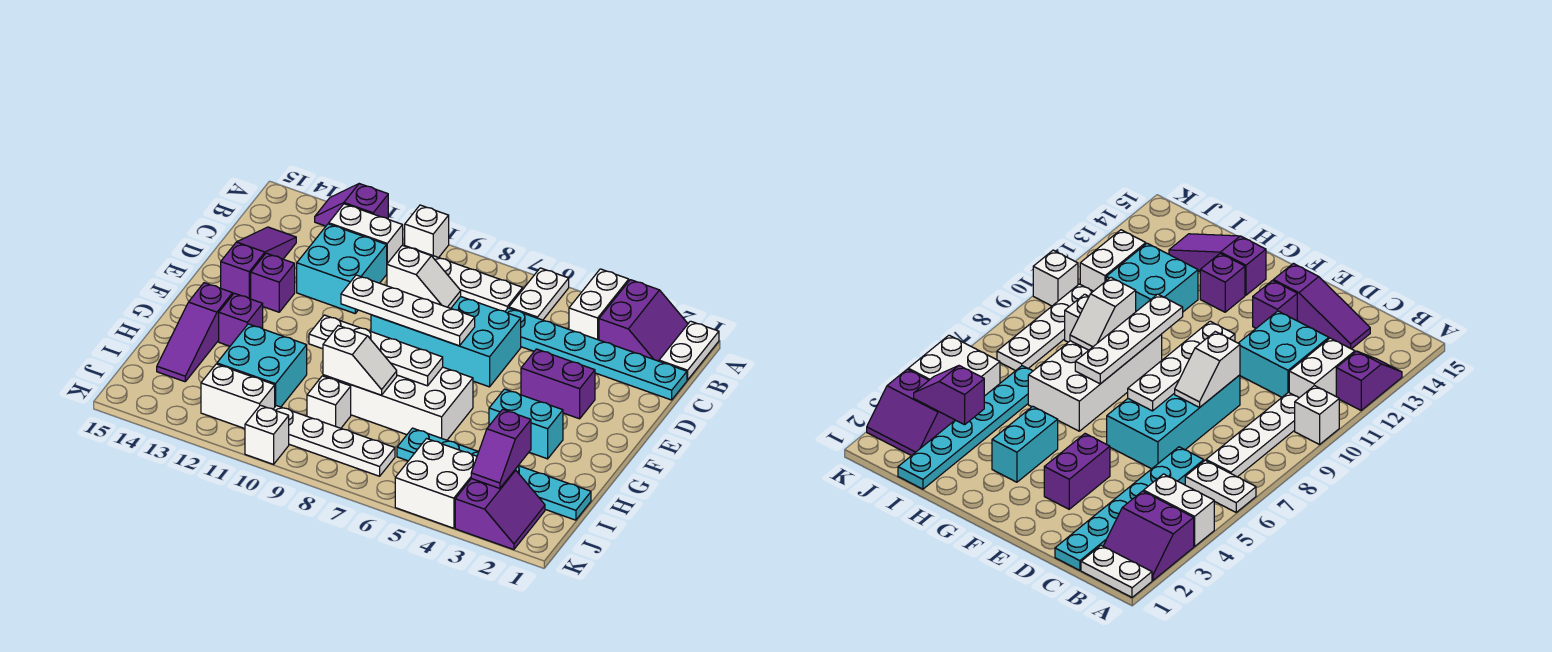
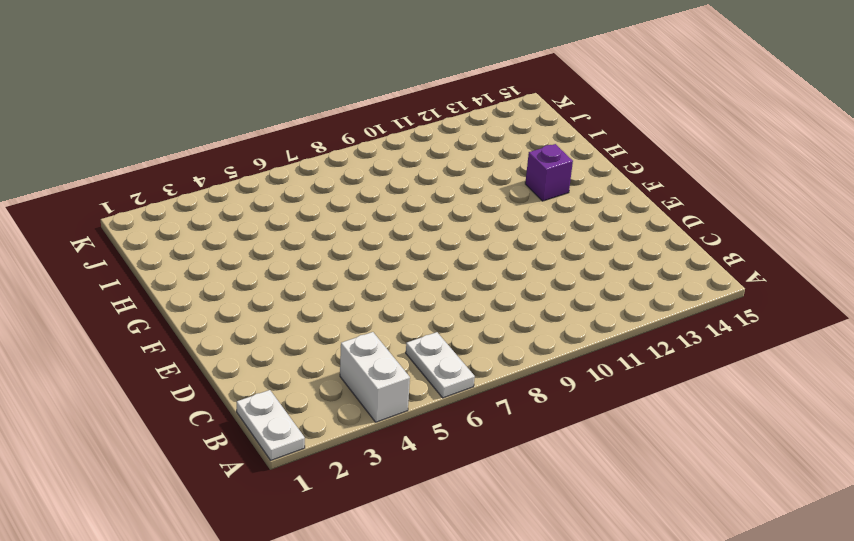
none -> purple 2x2 slope [599,280,688,361]
none -> white 1x1 brick [405,205,449,258]
none -> purple 1x2 slope [315,184,388,226]
none -> white 1x4 plate [404,245,523,311]

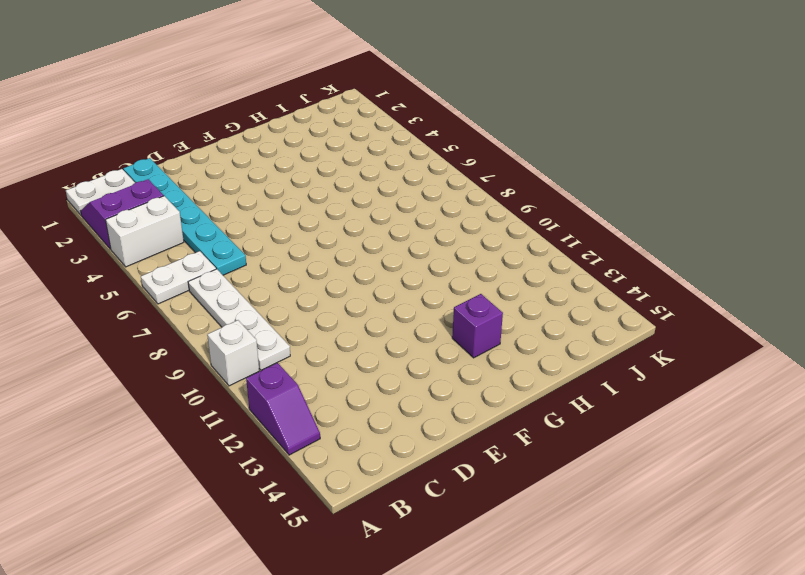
none -> white 1x2 brick [329,204,403,263]
none -> cyan 2x2 brick [297,224,387,313]
none -> purple 1x3 slope [221,227,296,299]
none -> cyan 2x4 brick [371,297,521,387]

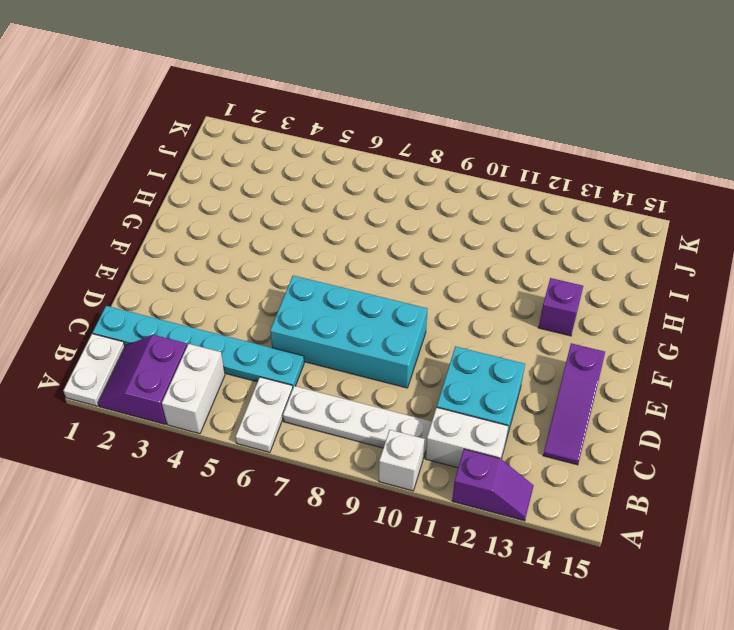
none -> purple 1x2 brick [521,349,595,419]
none -> purple 1x1 brick [251,253,295,312]
none -> cyan 1x2 brick [489,389,563,459]
none -> white 2x4 brick [323,367,473,440]

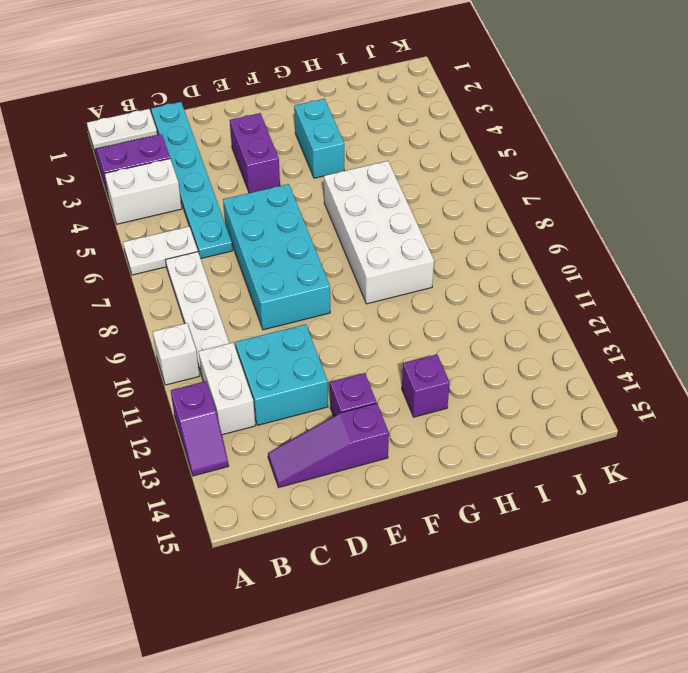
none -> purple 1x3 slope [157,283,233,382]
none -> cyan 2x2 brick [217,324,307,407]
none -> cyan 1x6 plate [397,428,591,520]
none -> white 1x1 brick [307,376,351,428]

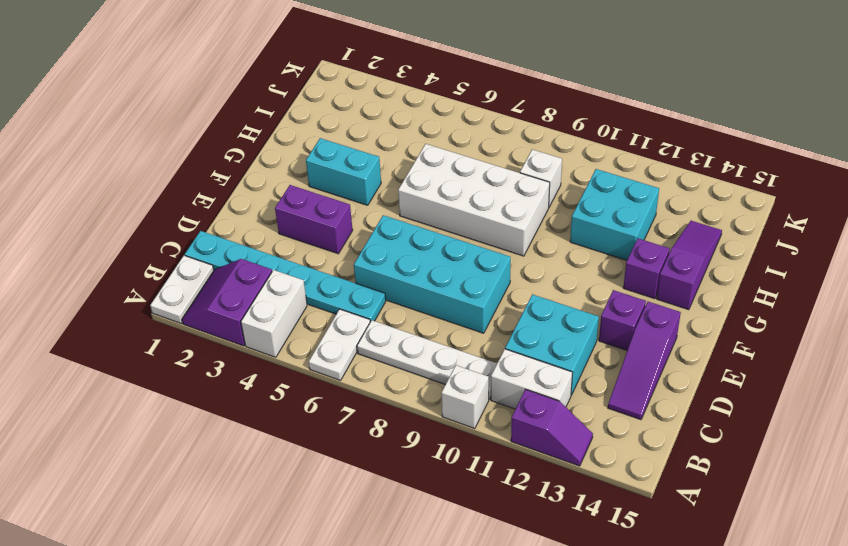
none -> cyan 1x6 plate [397,428,591,520]
none -> purple 2x2 slope [455,470,545,550]
none -> white 2x2 brick [395,439,477,528]
none -> white 1x4 plate [273,406,395,476]

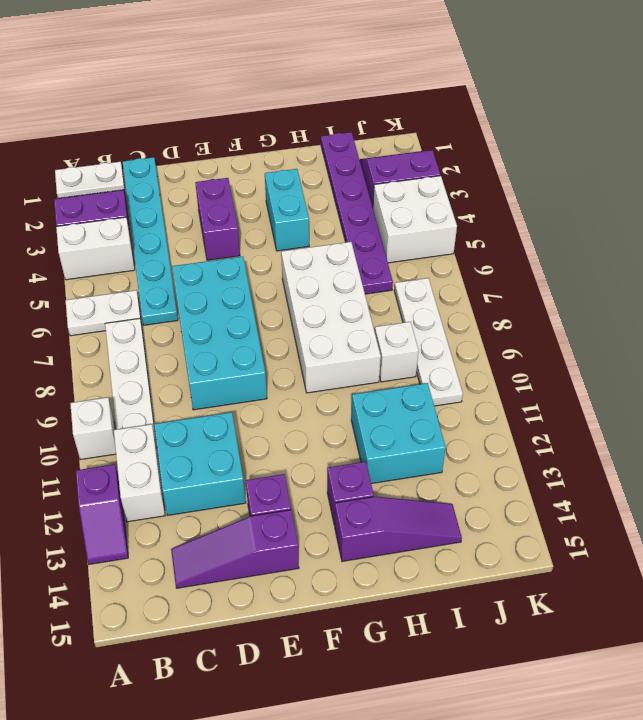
purple 1x6 plate [321,132,393,294] -> cyan 1x6 plate [397,428,591,520]
none -> white 1x2 brick [201,364,275,429]
none -> white 1x1 brick [245,405,289,464]
none -> white 1x2 slope [387,245,461,308]
none -> white 1x4 plate [341,275,475,346]

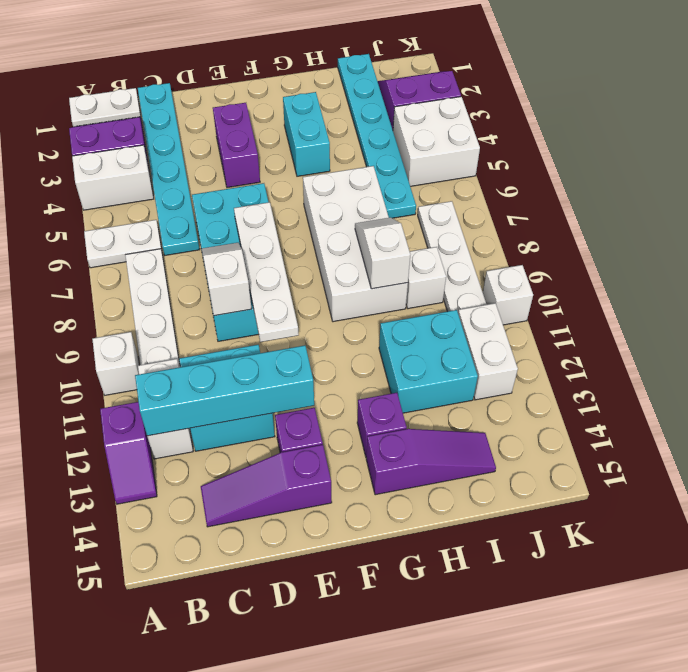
cyan 1x4 brick [135,345,314,436] -> none
none -> white 1x4 plate [309,315,443,386]
none -> purple 1x2 slope [471,409,531,488]

